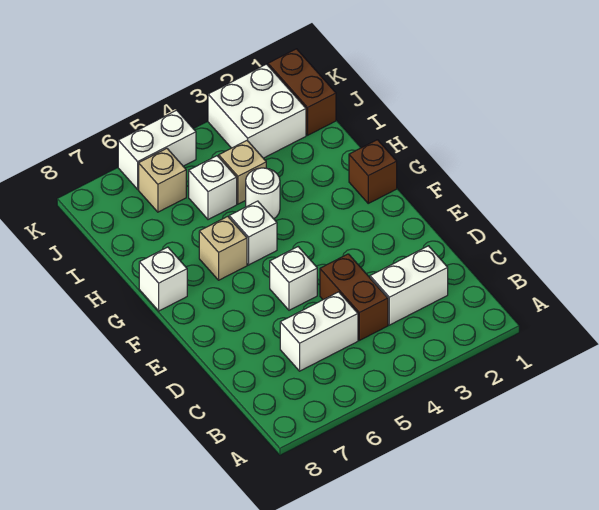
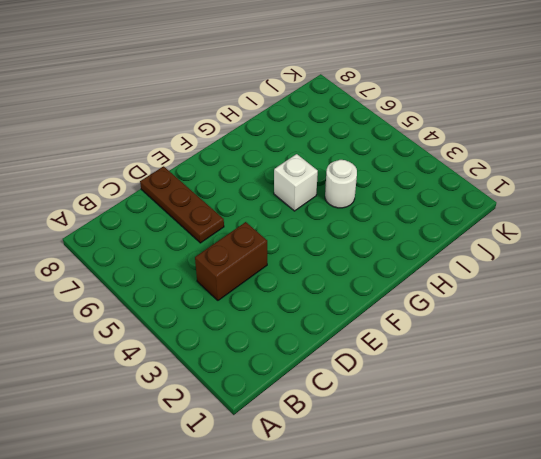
brown 1x3 plate [140,166,224,243] -> none
none -> white 1x2 brick [370,246,448,325]
none -> white 1x2 brick [280,292,358,371]
none -> white 1x1 brick [270,247,317,310]

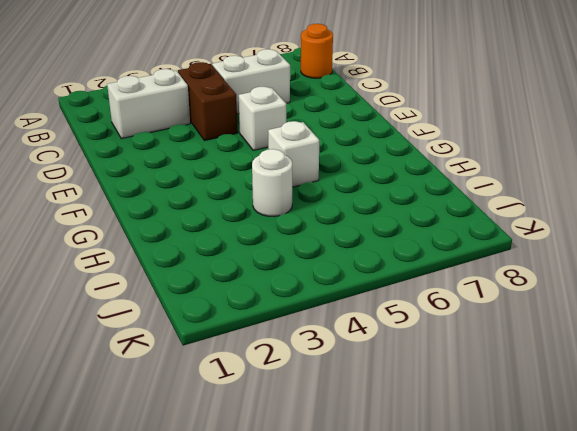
orange 1x1 round brick [301,24,333,78] -> none
none -> brown 1x1 brick [349,140,397,203]
none -> tan 1x1 brick [199,216,247,280]
none -> white 1x1 brick [139,247,187,311]

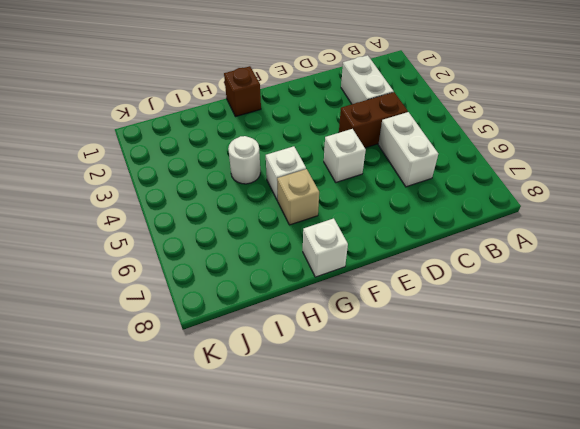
none -> tan 1x1 brick [219,141,266,204]
none -> white 1x1 brick [189,156,237,220]
none -> brown 1x2 brick [268,49,336,135]

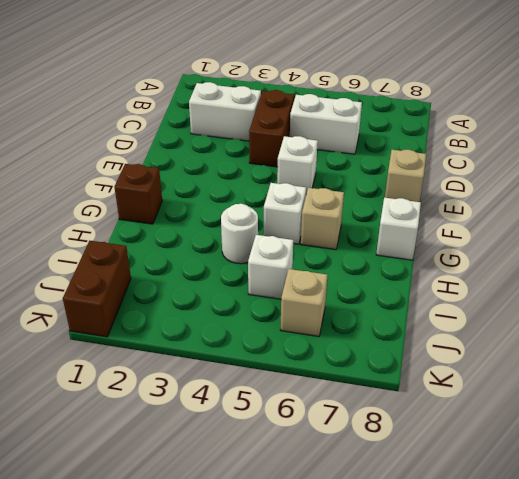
tan 1x1 brick [385,150,426,202] -> tan 1x1 brick moved to [219,141,266,204]
none -> white 2x2 brick [208,64,306,158]
none -> white 1x2 brick [118,110,196,189]

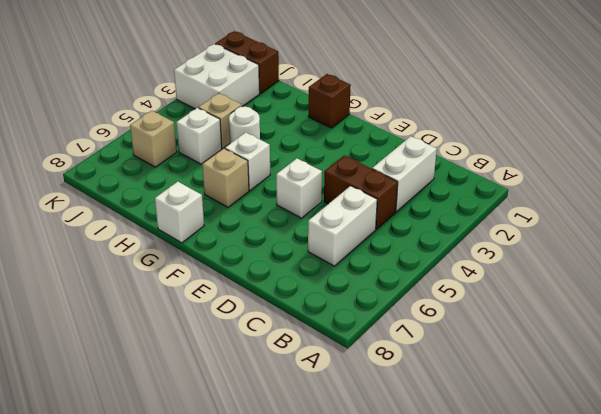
none -> white 1x2 brick [118,110,196,189]

